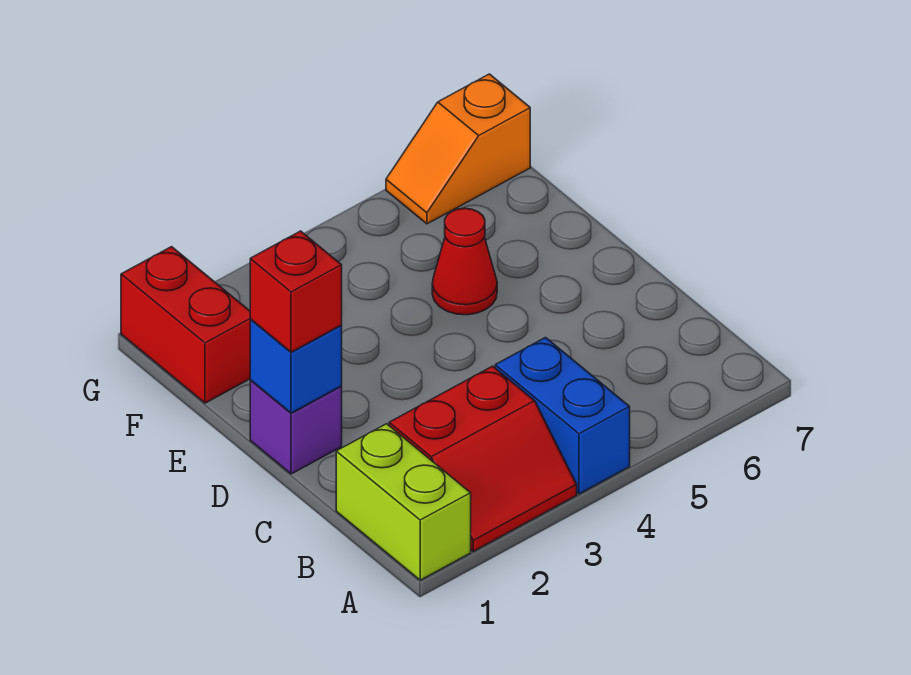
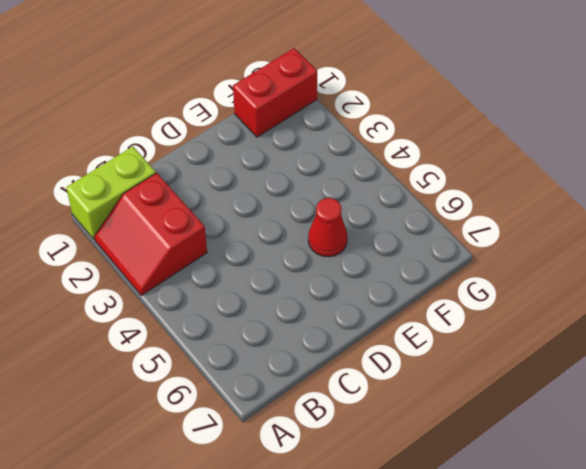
none -> blue 1x2 brick [495,338,630,494]
none -> purple 1x1 brick [250,380,342,474]

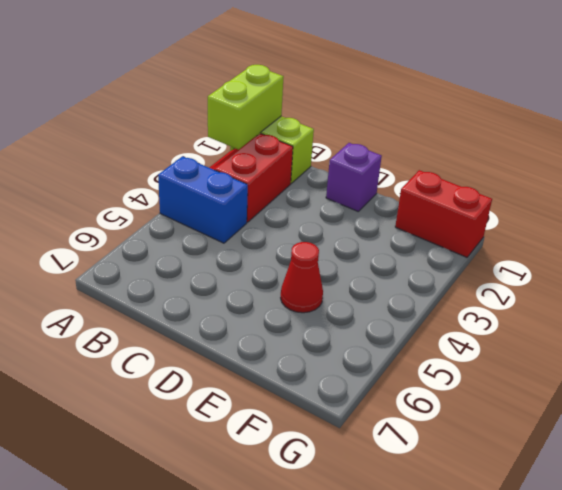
lime 1x2 brick [208,65,284,149] -> none
none -> orange 1x2 slope [386,74,530,224]
none -> blue 1x1 brick [250,319,342,413]

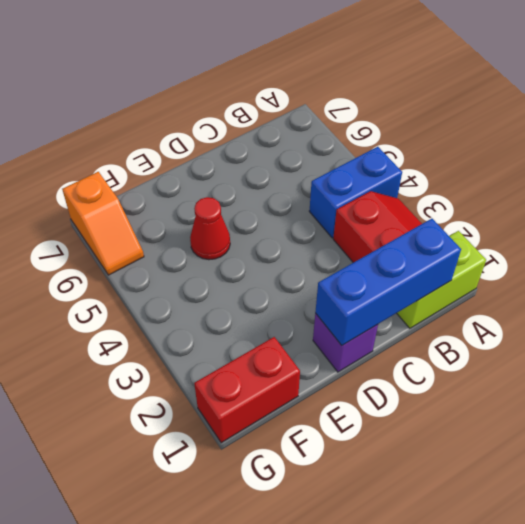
blue 1x3 brick [315,219,461,345] -> blue 1x1 brick [250,319,342,413]
none -> red 1x1 brick [250,231,342,352]

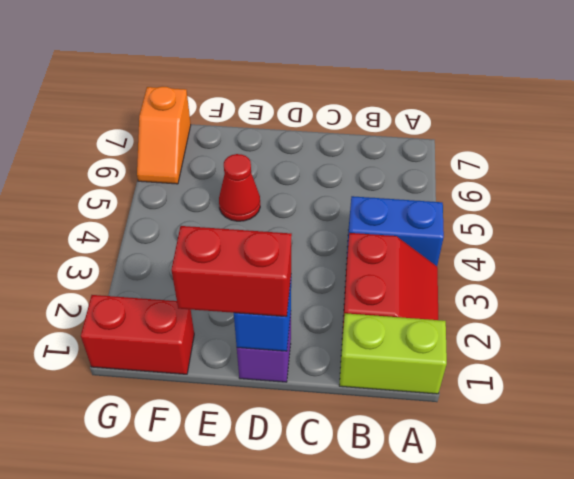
red 1x2 brick [172,226,292,317] -> red 1x1 brick [250,231,342,352]

